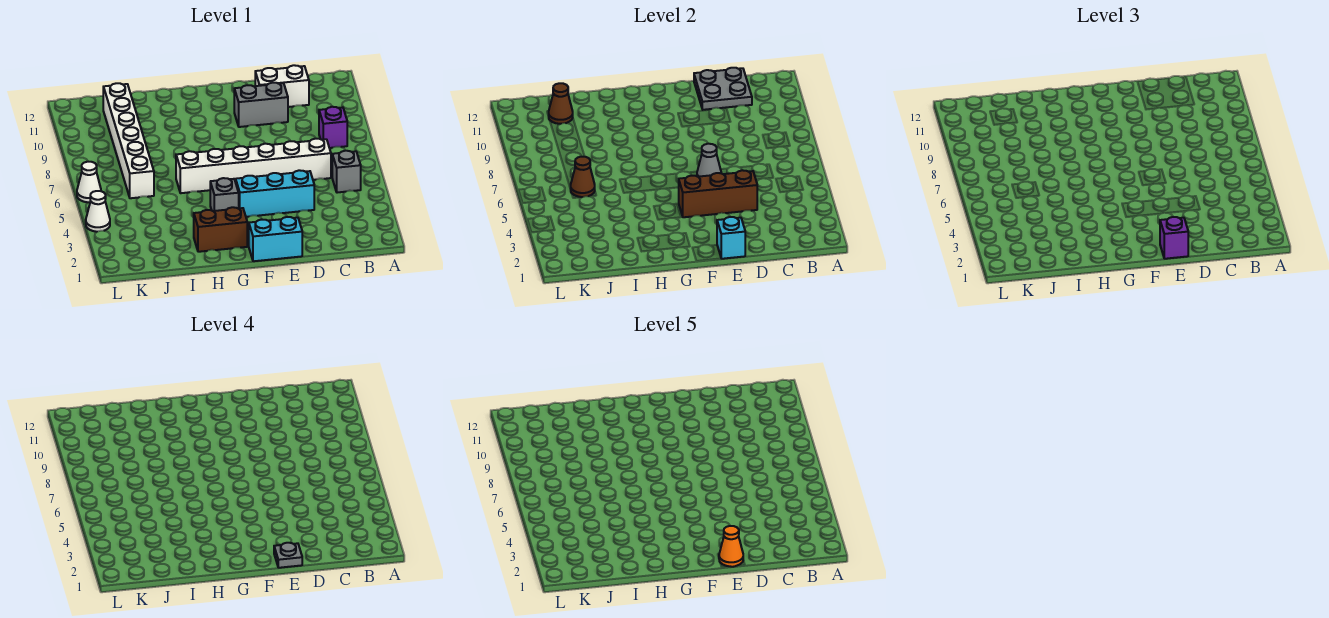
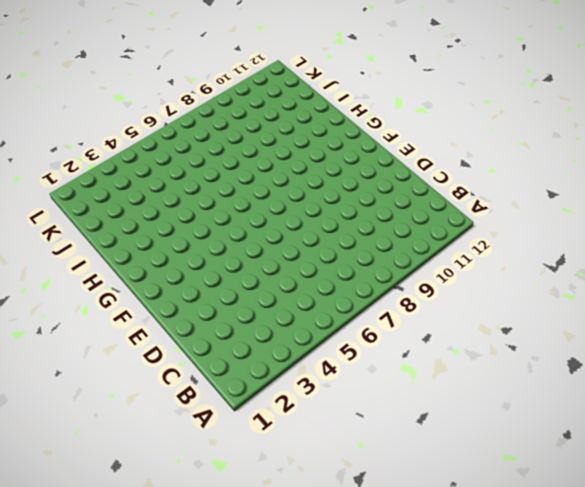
none -> grey 1x1 brick [332,151,361,193]
none -> purple 1x1 brick [319,107,347,148]
none -> white 1x6 brick [176,138,331,193]

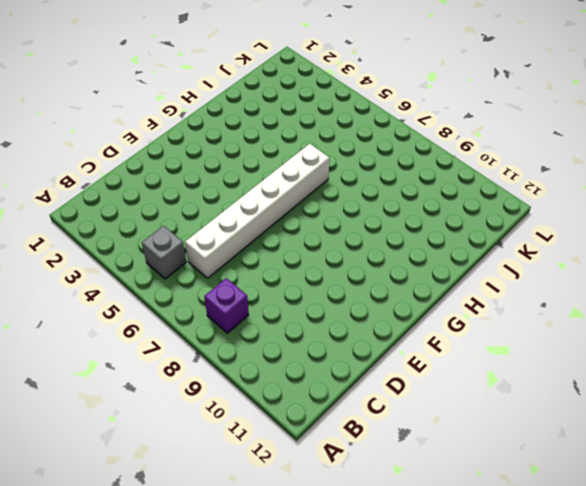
none -> white 1x2 brick [255,65,309,107]
none -> cyan 1x3 brick [236,170,314,217]
none -> grey 1x2 brick [234,83,288,127]

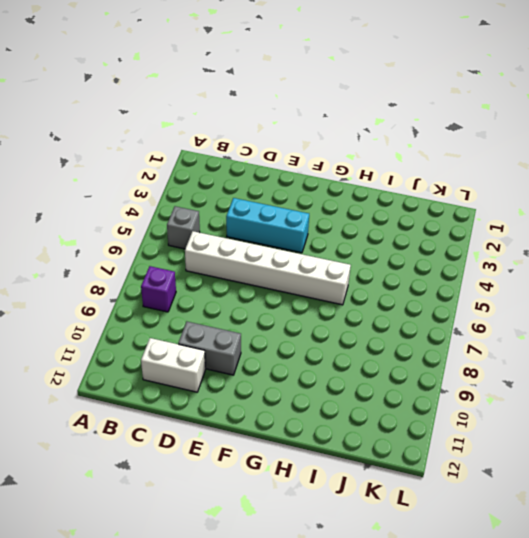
none -> cyan 1x2 brick [249,217,302,261]
none -> brown 1x2 brick [194,207,247,252]
none -> grey 1x1 brick [210,178,239,211]

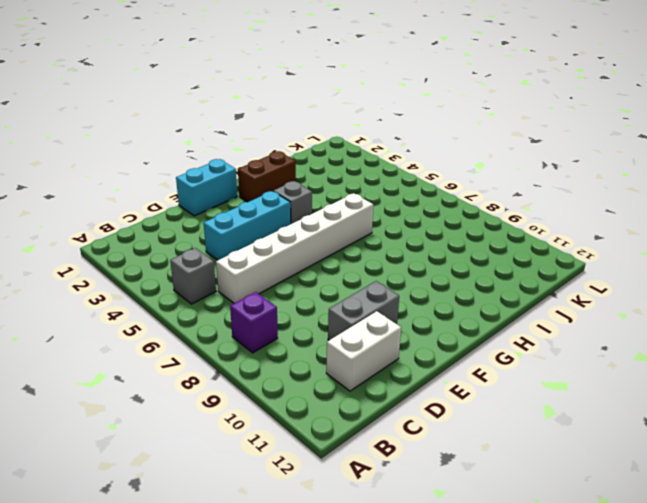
none -> white 1x6 brick [103,83,154,198]
none -> white 1x1 cone [86,191,110,232]
none -> white 1x1 cone [77,162,101,202]

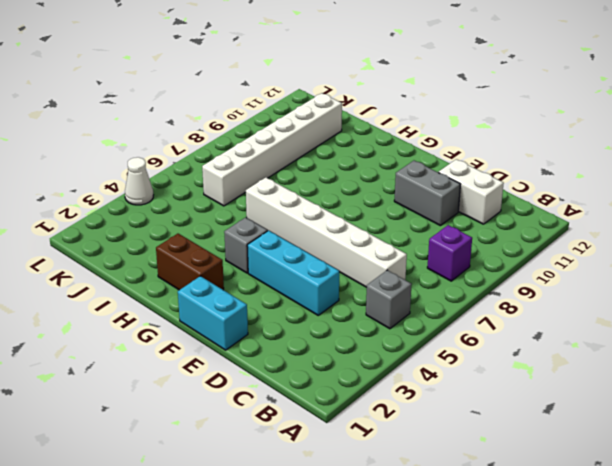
none -> white 1x1 cone [77,162,101,202]
none -> grey 2x2 plate [694,68,752,110]
none -> brown 1x3 brick [679,170,757,217]

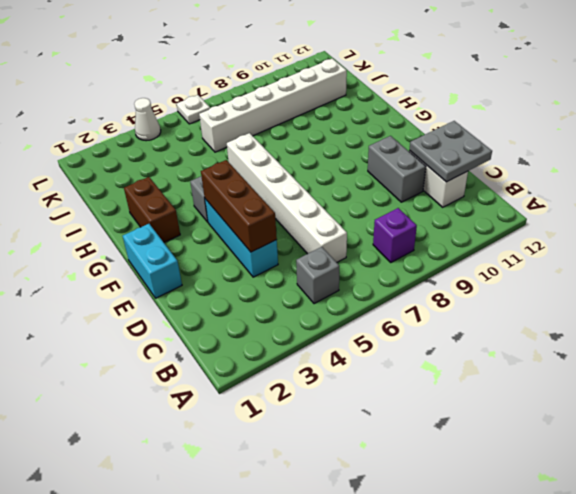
white 1x1 plate [177,95,210,124] -> white 1x1 cone [77,162,101,202]
none -> cyan 1x1 brick [717,217,745,259]
none -> grey 1x1 cone [697,144,721,177]
none -> brown 1x1 cone [571,157,595,197]

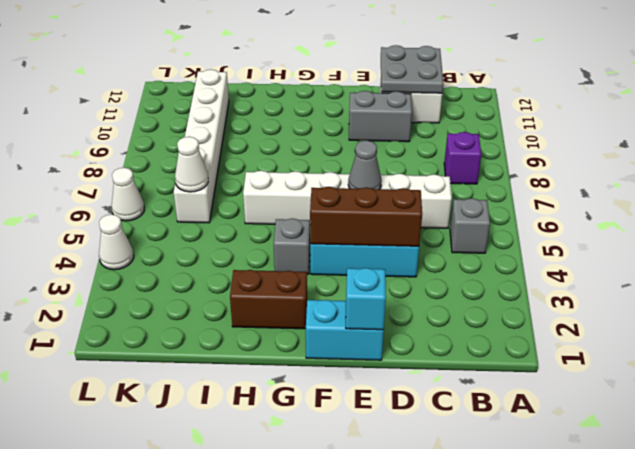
white 1x1 cone [175,137,208,192] -> brown 1x1 cone [571,157,595,197]
none -> brown 1x1 cone [549,83,573,124]
none -> purple 1x1 brick [1160,217,1188,259]
none -> grey 1x1 plate [274,543,302,568]

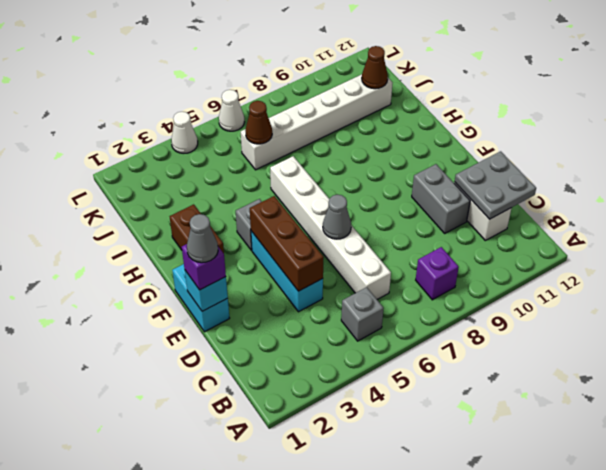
grey 1x1 cone [187,214,218,263] -> grey 1x1 plate [274,543,302,568]
none -> orange 1x1 cone [719,526,743,567]

